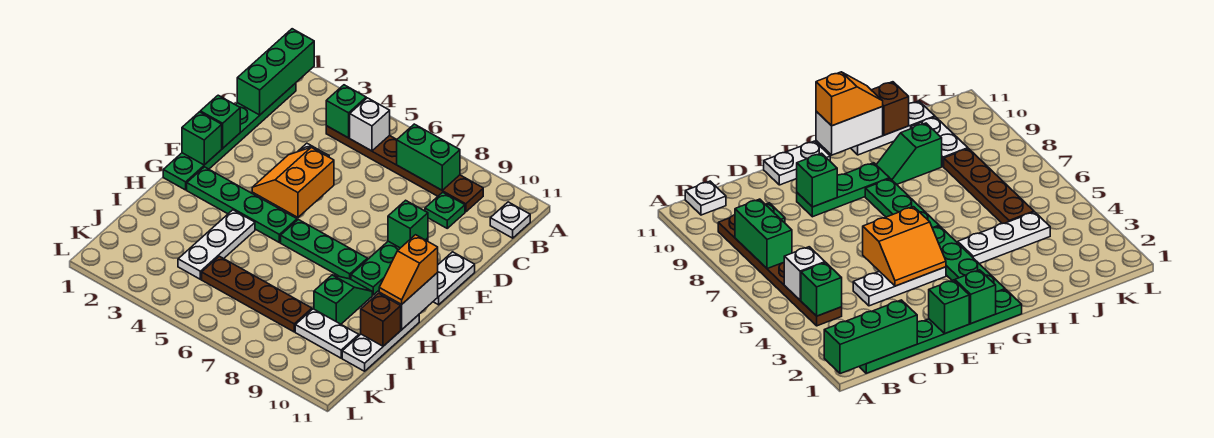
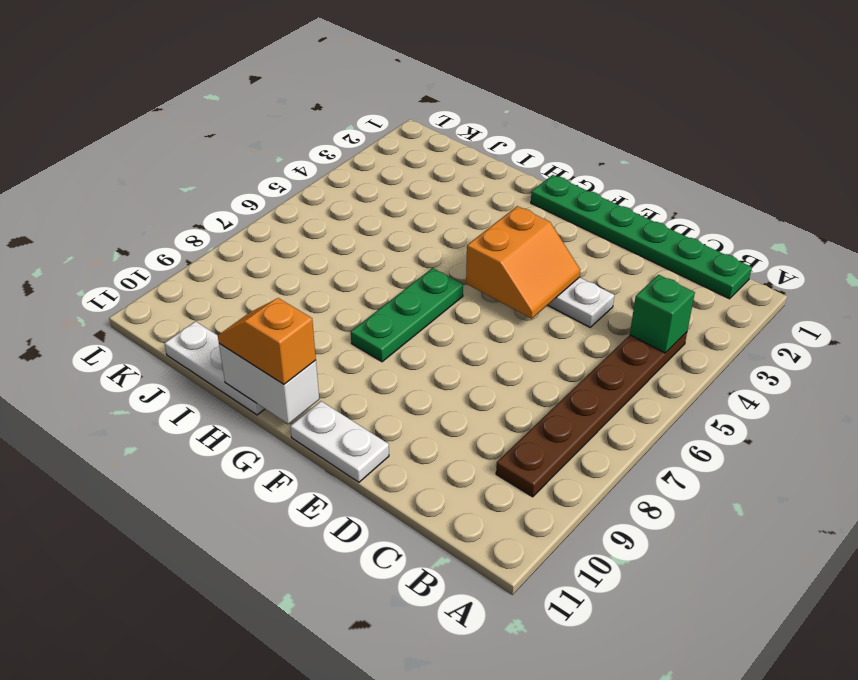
orange 2x2 slope [466,206,580,319] -> orange 2x2 slope turned to [252,148,334,217]
none -> white 1x1 plate [490,202,530,238]
none -> green 1x1 plate [425,192,465,228]
none -> green 1x3 plate [351,238,428,295]

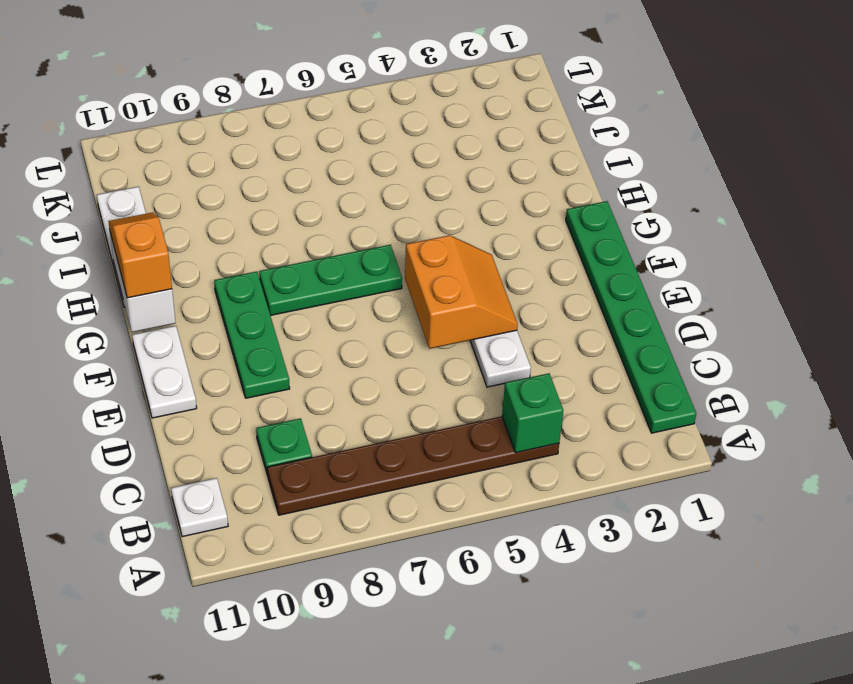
none -> green 1x4 plate [187,167,297,242]
none -> white 1x3 plate [178,210,255,279]
none -> green 1x2 slope [314,275,372,324]

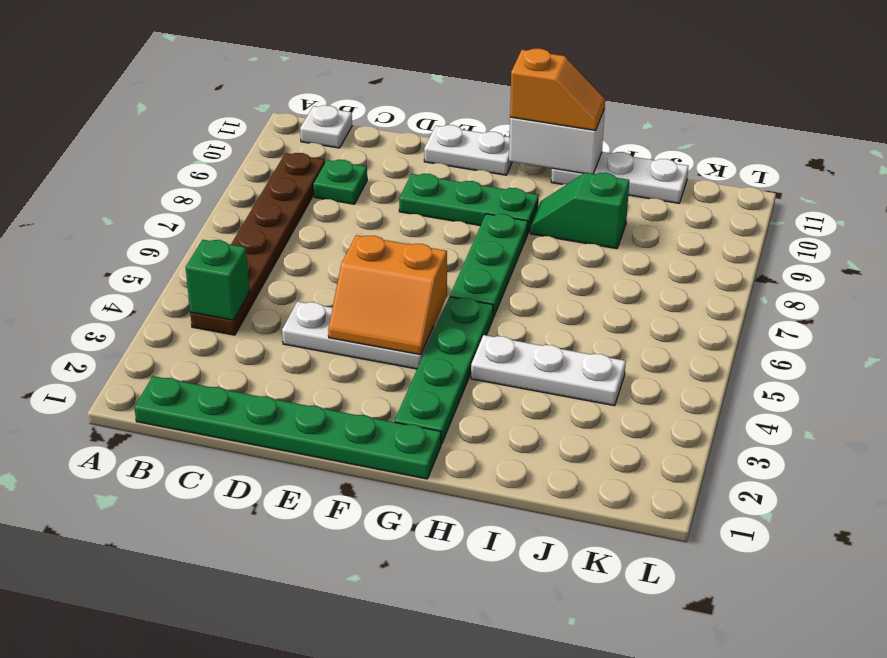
none -> brown 1x4 plate [202,256,312,332]
none -> white 1x2 plate [295,309,359,358]
none -> green 1x3 brick [237,29,314,115]

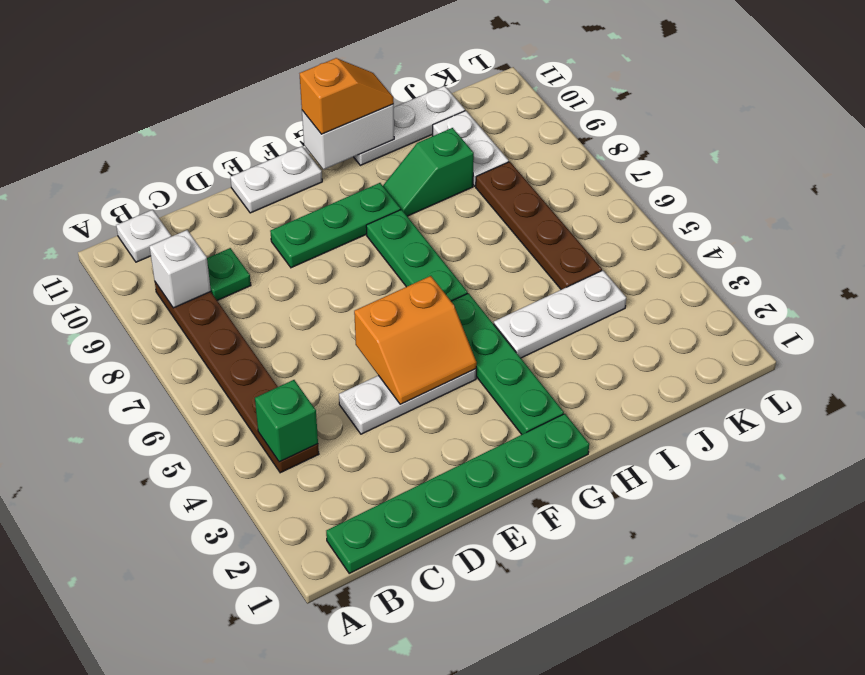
white 1x1 brick [149,230,211,308] -> white 1x1 brick moved to [350,98,390,151]
none -> green 1x3 brick [237,29,314,115]
none -> green 1x2 brick [397,124,460,190]
none -> green 1x1 brick [200,95,240,148]

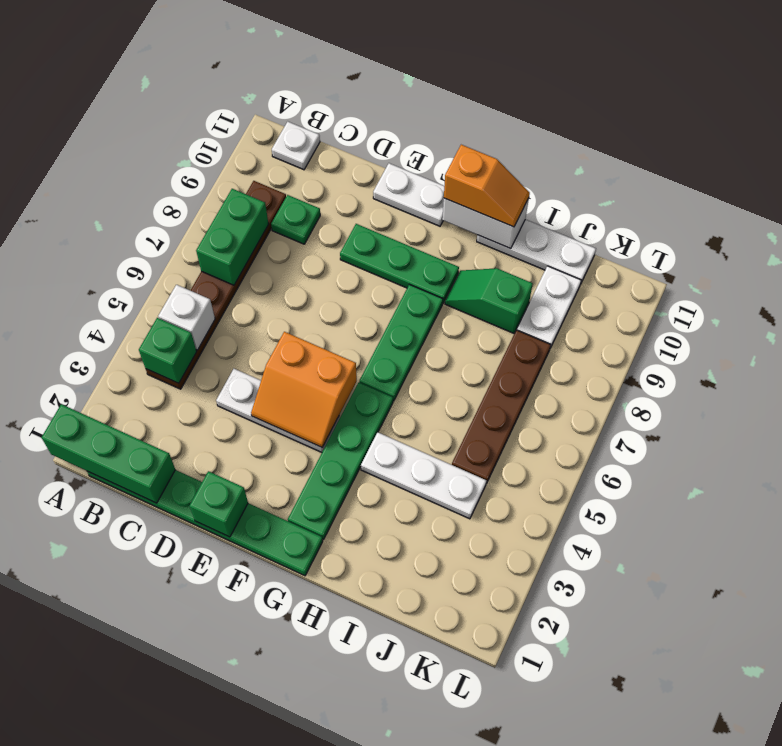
none -> green 1x1 brick [388,200,428,248]
none -> green 1x1 brick [182,112,222,165]
none -> brown 1x1 brick [361,293,401,346]

